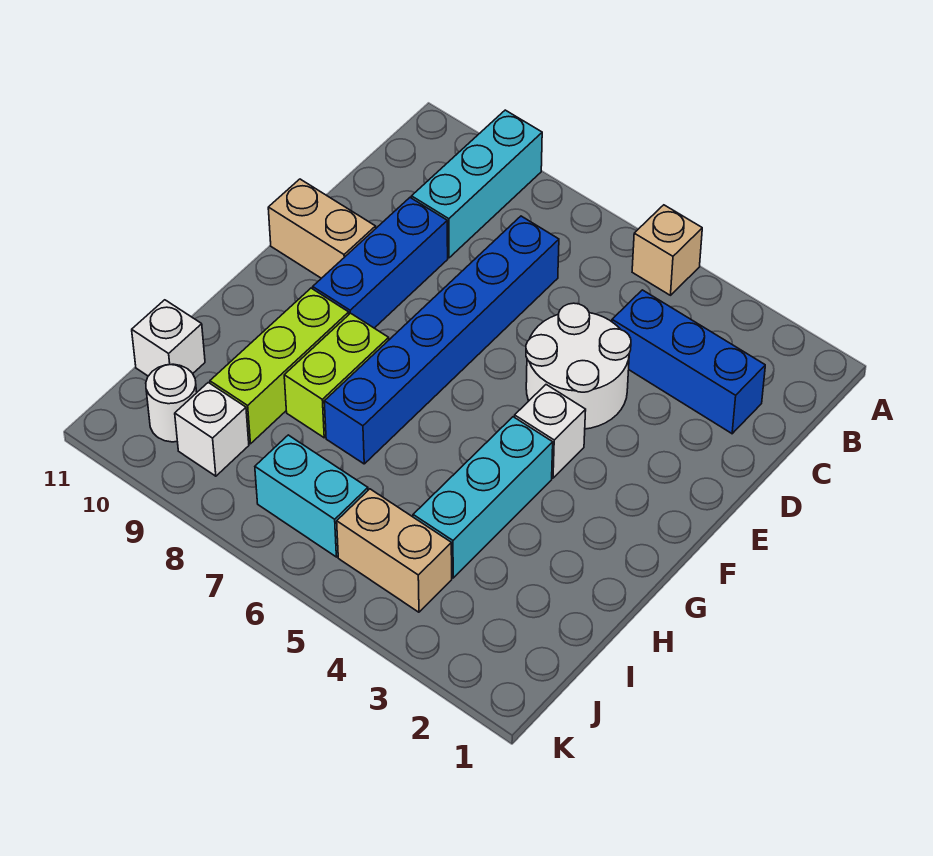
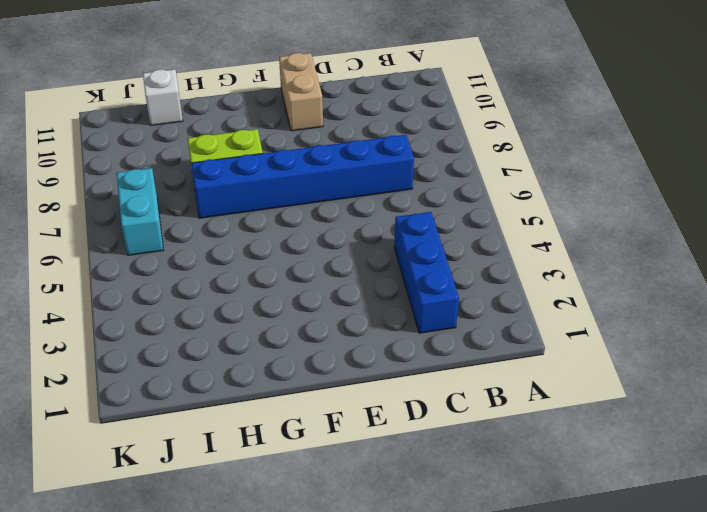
none -> tan 1x1 brick [632,205,702,295]
none -> cyan 1x3 brick [412,110,542,258]
none -> white 2x2 round brick [526,303,631,429]

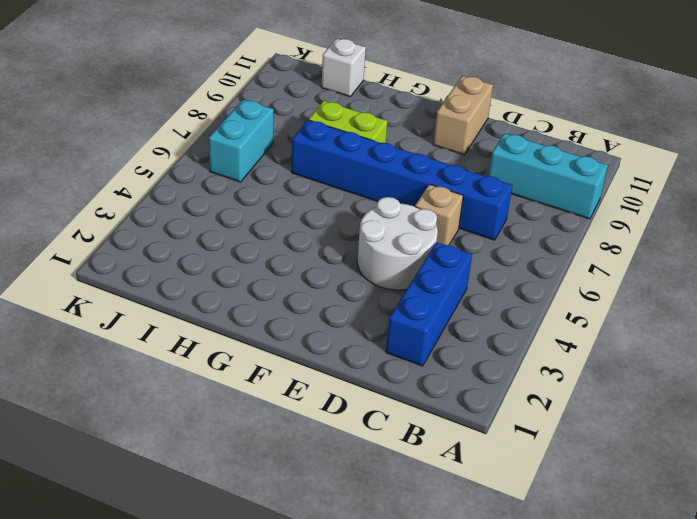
tan 1x1 brick [415,184,463,245] -> tan 1x1 brick moved to [632,205,702,295]
none -> blue 1x3 brick [313,198,448,328]
none -> white 1x1 brick [515,385,586,478]
none -> cyan 1x3 brick [413,417,553,578]

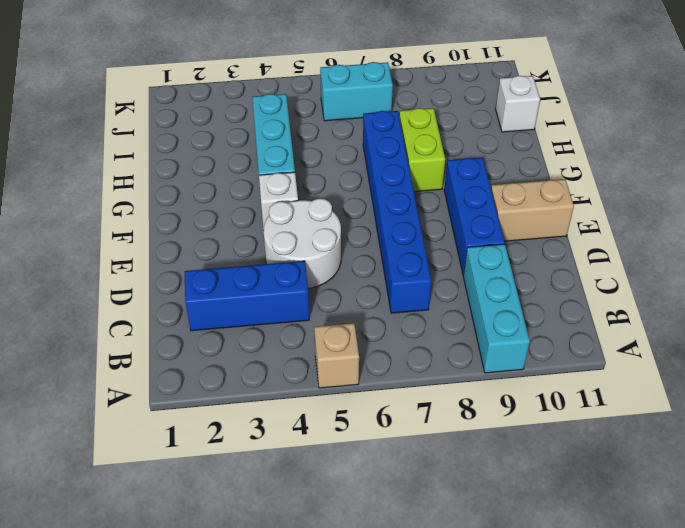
none -> lime 1x3 brick [210,288,349,444]
none -> tan 1x2 brick [337,489,452,612]
none -> white 1x1 brick [175,383,249,476]

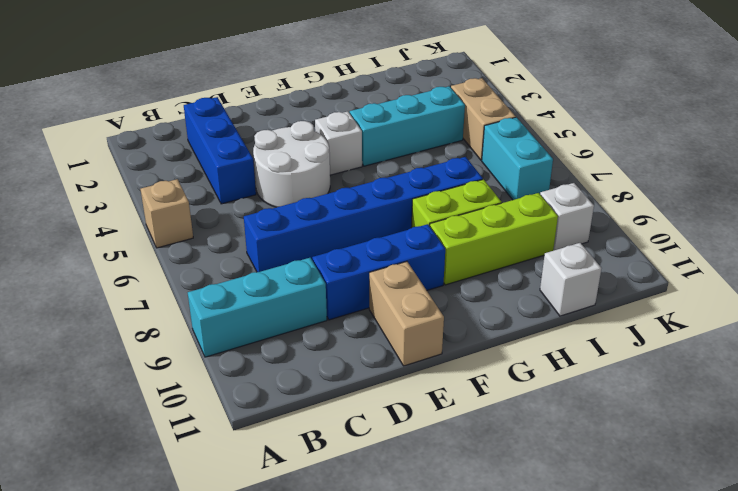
none -> white 1x1 round brick [146,364,197,442]

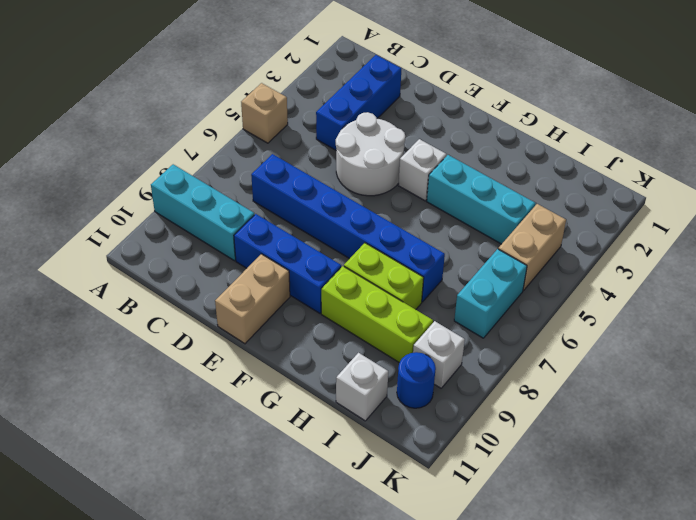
blue 1x1 round brick [397,352,436,408] -> white 1x1 round brick [146,364,197,442]

